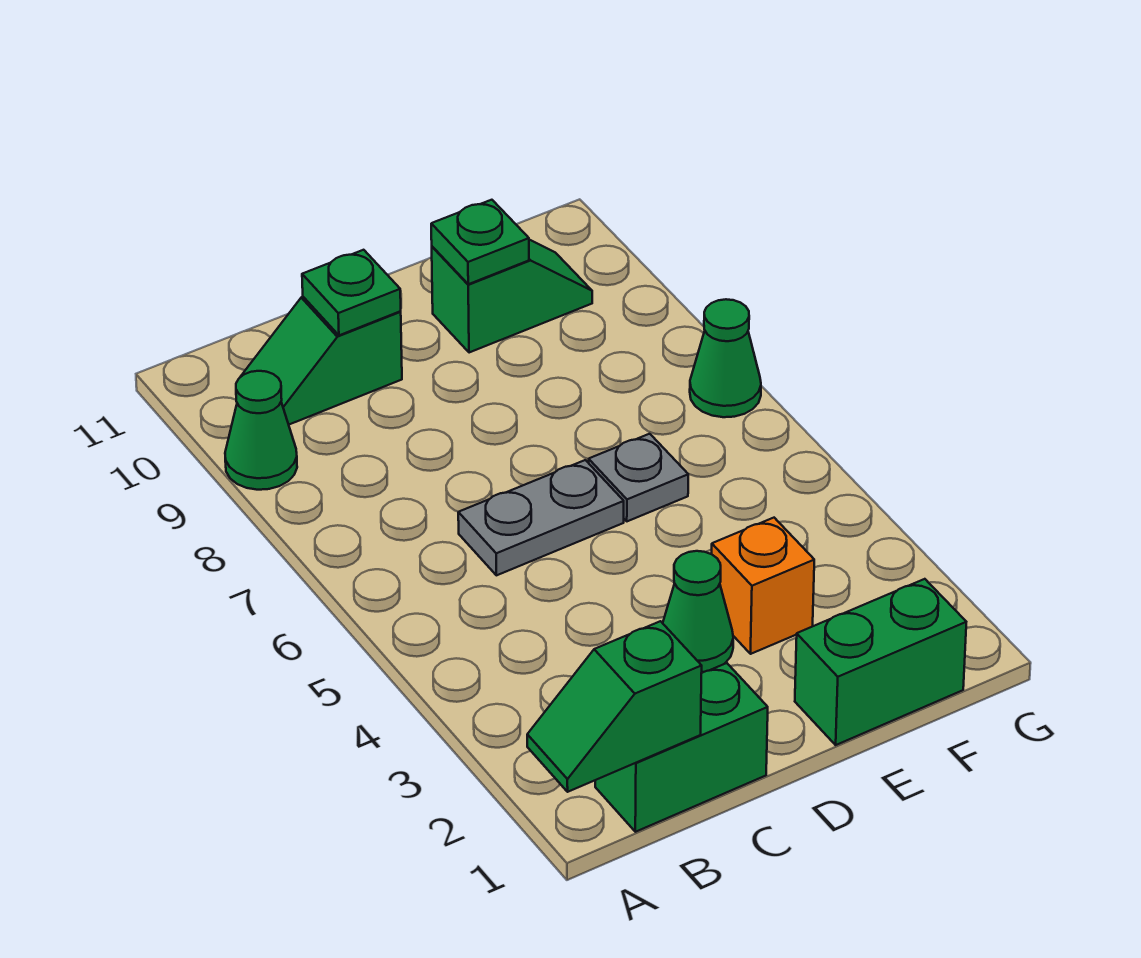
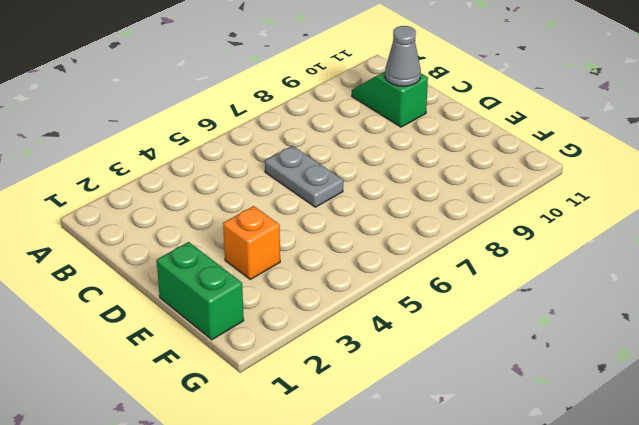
grey 1x1 cone [385,26,421,86] -> green 1x1 plate [302,250,401,335]
none -> green 1x1 cone [225,371,297,490]
none -> green 1x2 brick [595,663,768,832]
none -> green 1x1 cone [663,551,733,672]

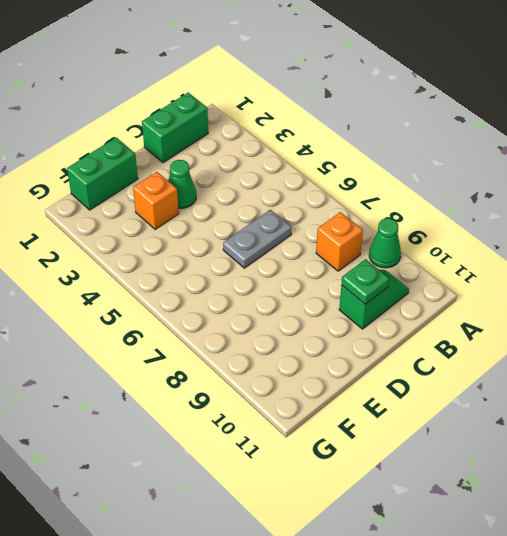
orange 1x1 brick [316,212,363,271] -> none
none -> grey 1x1 plate [589,434,688,521]
none -> green 1x2 slope [432,240,592,353]
none -> green 1x1 cone [690,299,761,417]

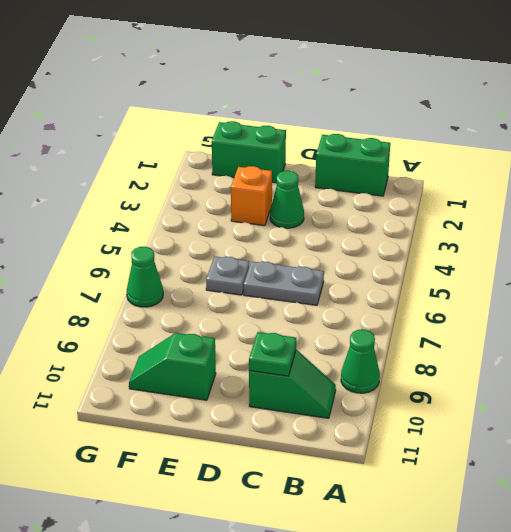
none -> green 1x2 slope [527,621,702,792]
none -> green 1x1 plate [431,200,529,284]

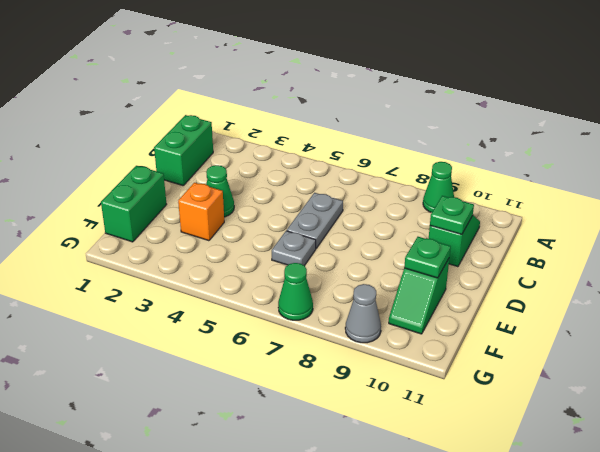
grey 1x1 cone [345,284,381,343] -> none
none -> green 1x2 slope [527,621,702,792]

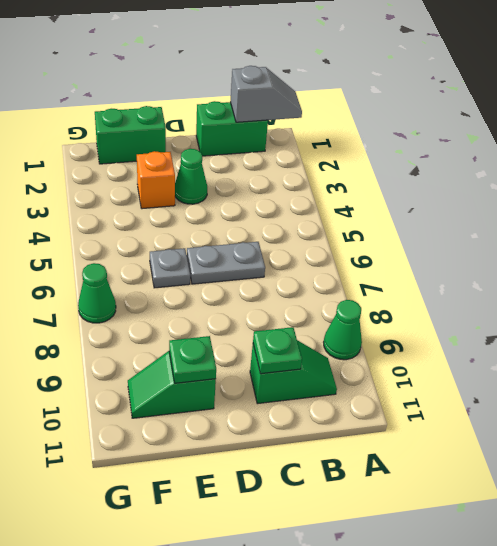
grey 1x2 slope [230,66,302,122] -> green 1x2 slope [527,621,702,792]

